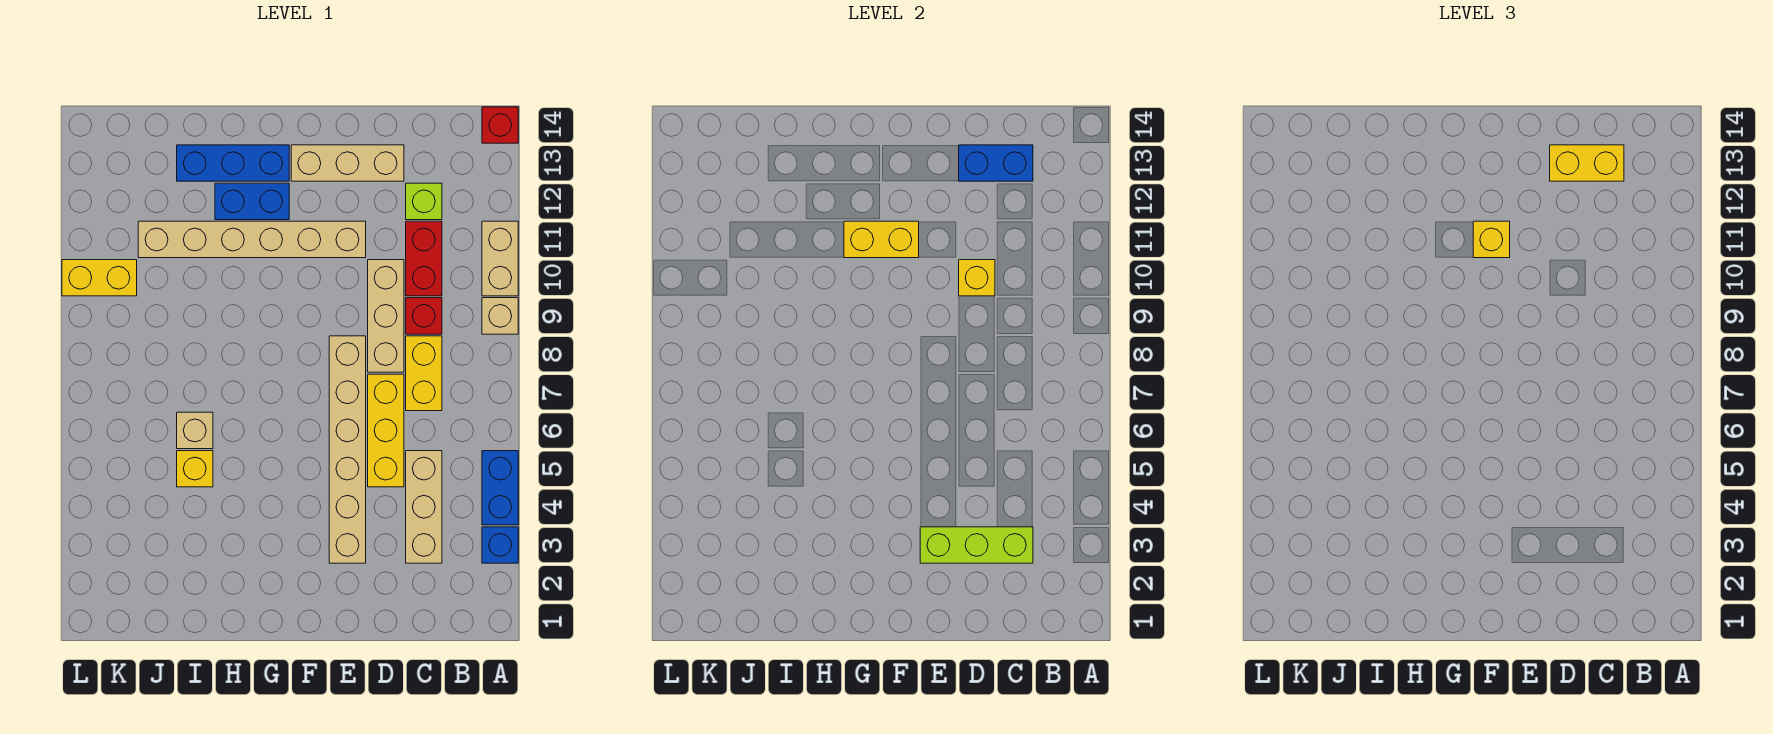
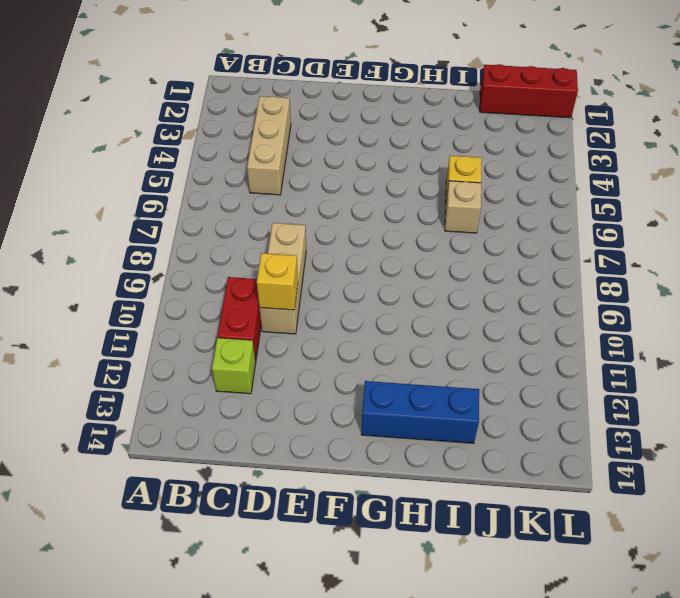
red 1x3 brick [480,64,578,118] -> none
none -> blue 1x1 brick [482,527,518,563]
none -> blue 1x2 brick [482,451,518,525]
none -> tan 1x1 brick [482,298,518,334]

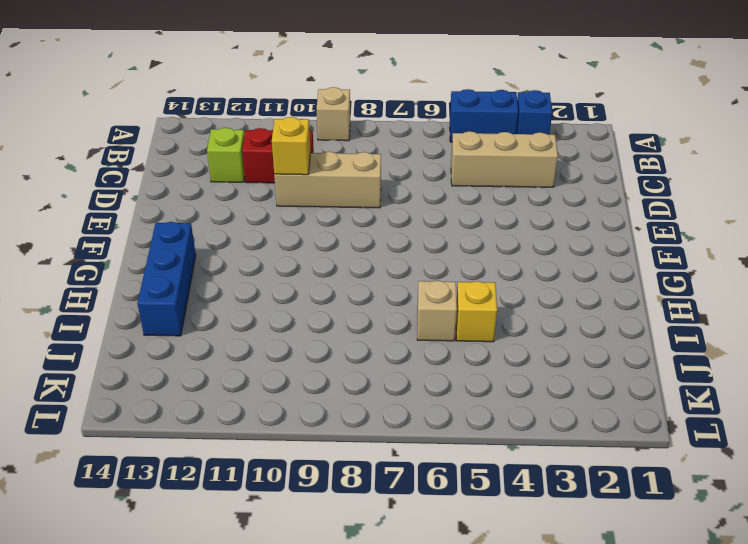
none -> tan 1x2 brick [482,221,518,296]
none -> red 1x1 brick [482,107,518,143]
none -> yellow 1x2 brick [406,336,442,411]

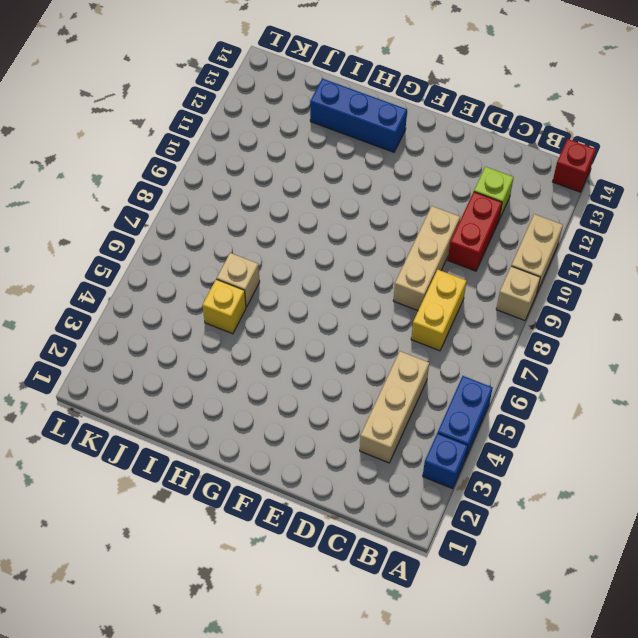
none -> red 1x1 brick [406,298,442,334]
none -> yellow 1x3 brick [368,374,404,487]
none -> tan 1x3 brick [291,145,404,181]

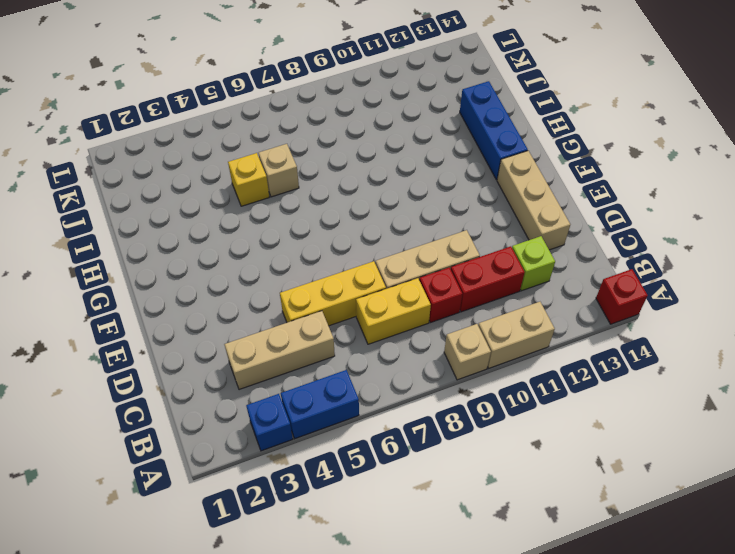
none -> tan 1x6 brick [329,336,366,563]
none -> tan 1x6 brick [138,221,366,258]
none -> blue 1x2 brick [215,183,289,220]

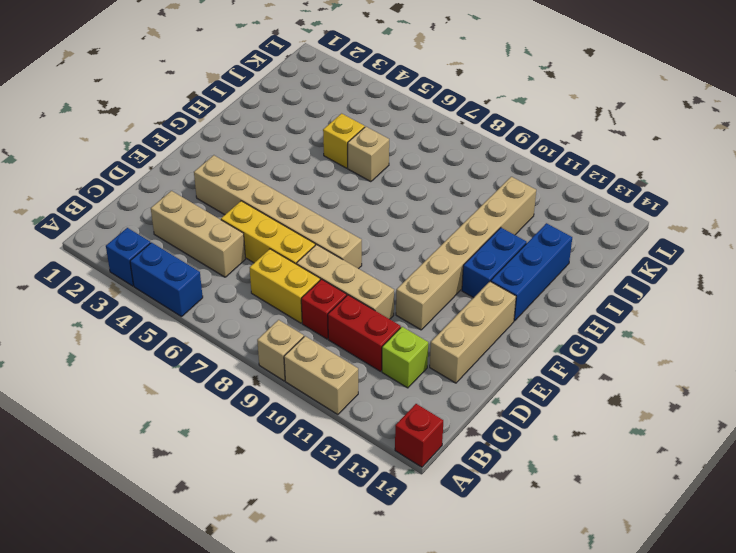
none -> yellow 1x2 brick [62,260,137,296]
none -> lime 1x3 brick [920,527,1033,563]
none -> blue 1x2 brick [959,145,1033,181]

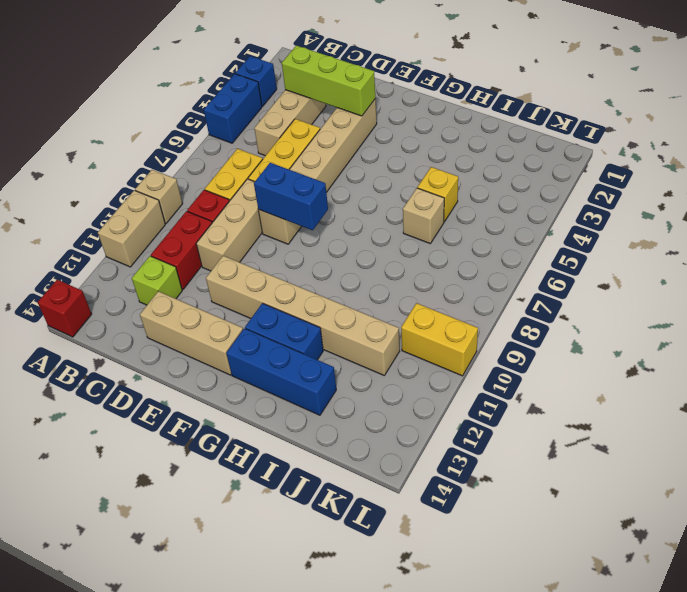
blue 1x2 brick [254,163,328,230] -> blue 1x2 brick moved to [959,145,1033,181]
none -> yellow 1x1 brick [959,260,995,296]
none -> yellow 1x2 brick [844,221,919,258]
none -> yellow 1x2 brick [1550,145,1624,181]

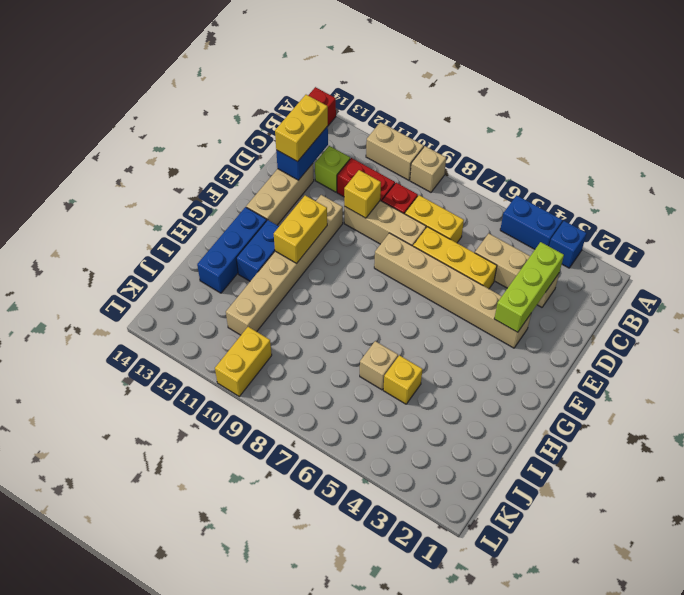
none -> yellow 1x1 brick [1473,221,1510,258]

